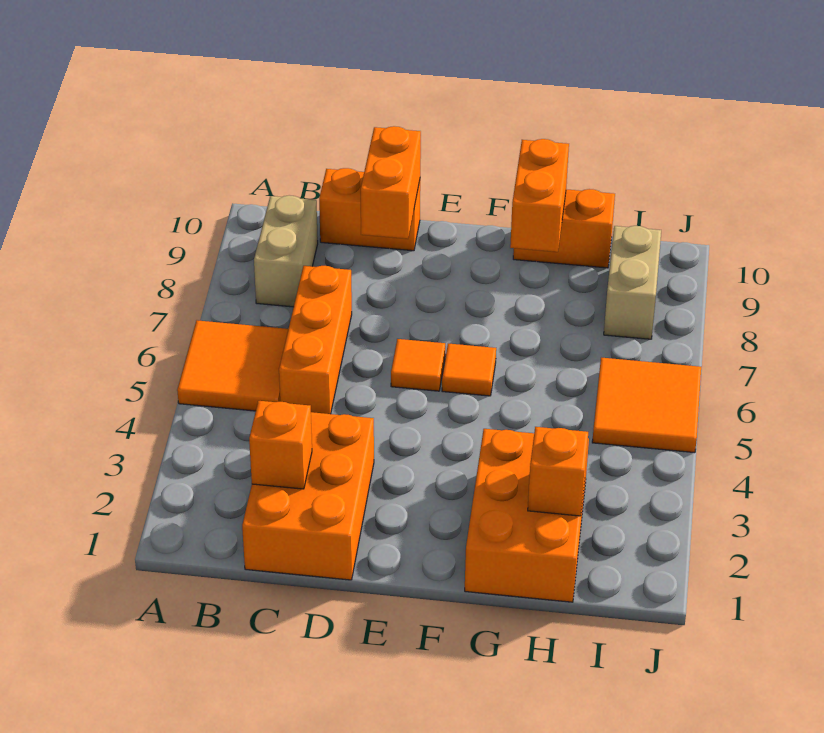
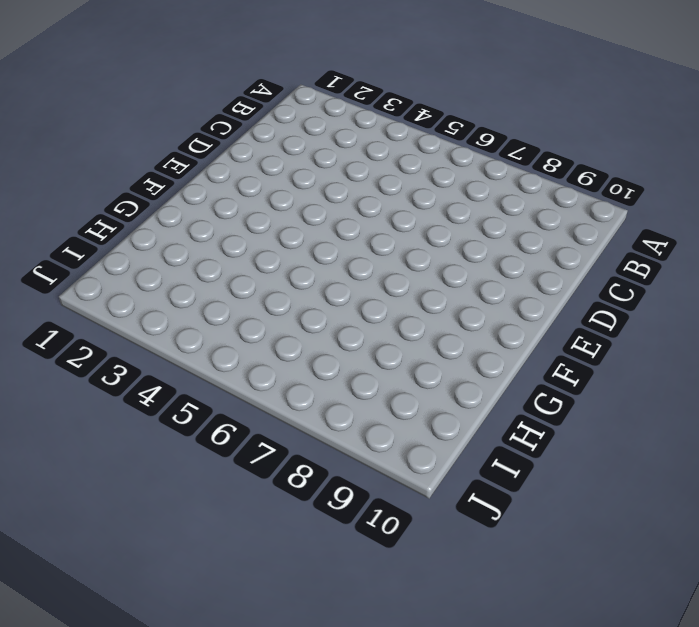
none -> orange 2x2 tile [177,320,288,411]
none -> tan 1x2 brick [254,195,318,307]
none -> orange 2x3 brick [242,412,374,580]

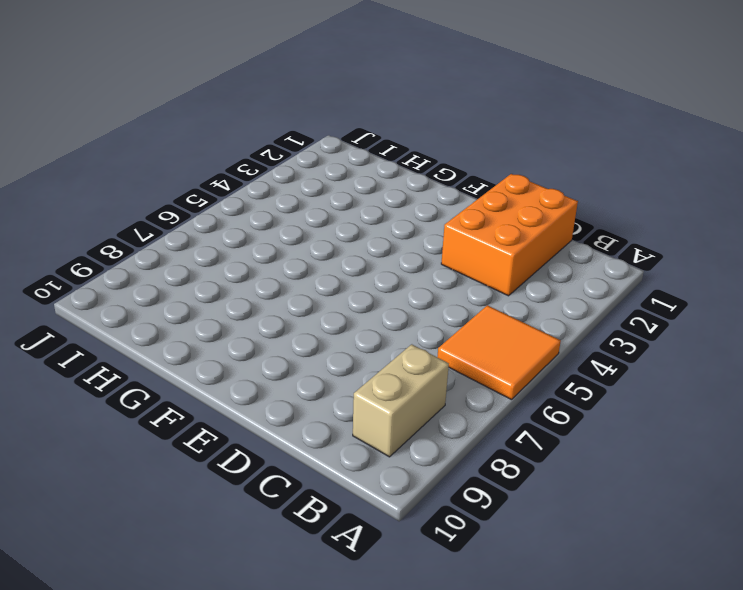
none -> orange 1x3 brick [279,266,352,414]
none -> orange 1x2 brick [319,168,420,251]
none -> orange 1x1 tile [391,339,445,391]

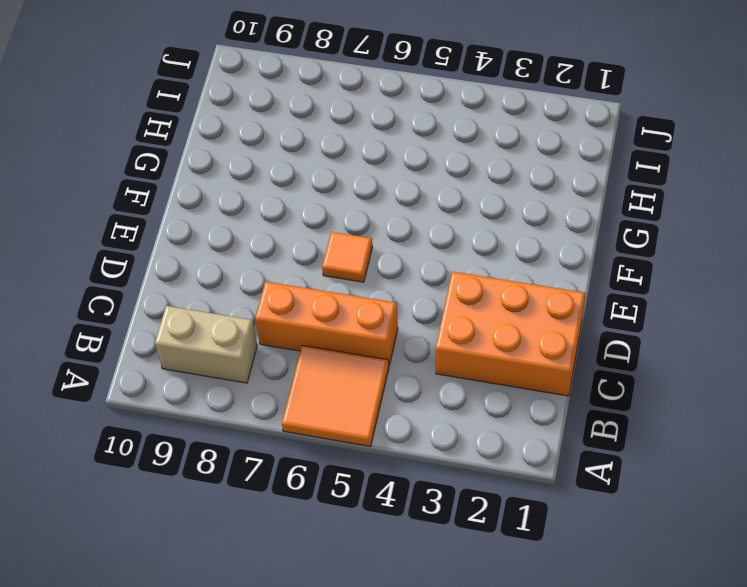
none -> orange 1x2 brick [319,168,420,251]
none -> orange 1x1 tile [442,343,496,396]
none -> orange 2x3 brick [465,429,589,602]

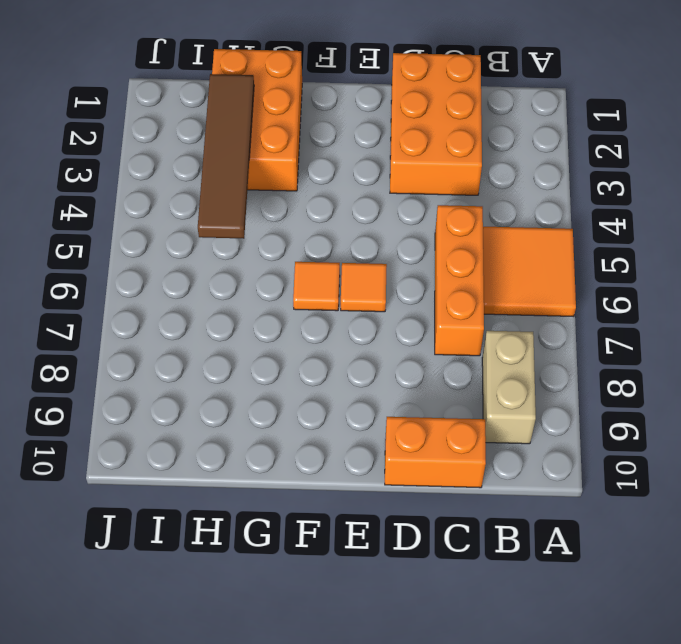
brown 1x4 tile [198,74,254,239] -> orange 1x1 brick [528,427,588,516]
none -> orange 1x2 brick [513,189,615,268]
none -> orange 2x2 tile [592,358,701,453]
none -> tan 1x2 brick [604,226,661,339]

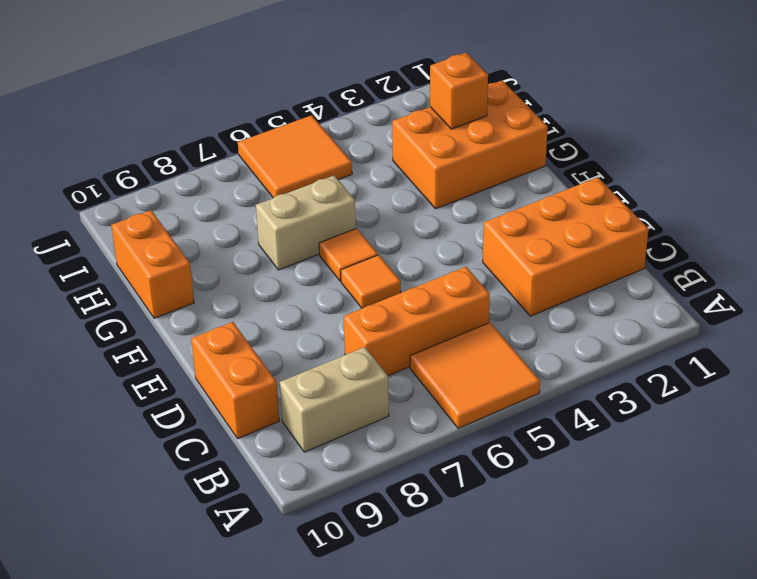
tan 1x2 brick [256,176,356,270] -> tan 1x2 brick moved to [604,226,661,339]
none -> orange 1x1 brick [249,401,312,489]
none -> orange 1x2 brick [361,126,421,239]
none -> orange 1x2 brick [510,139,569,252]

